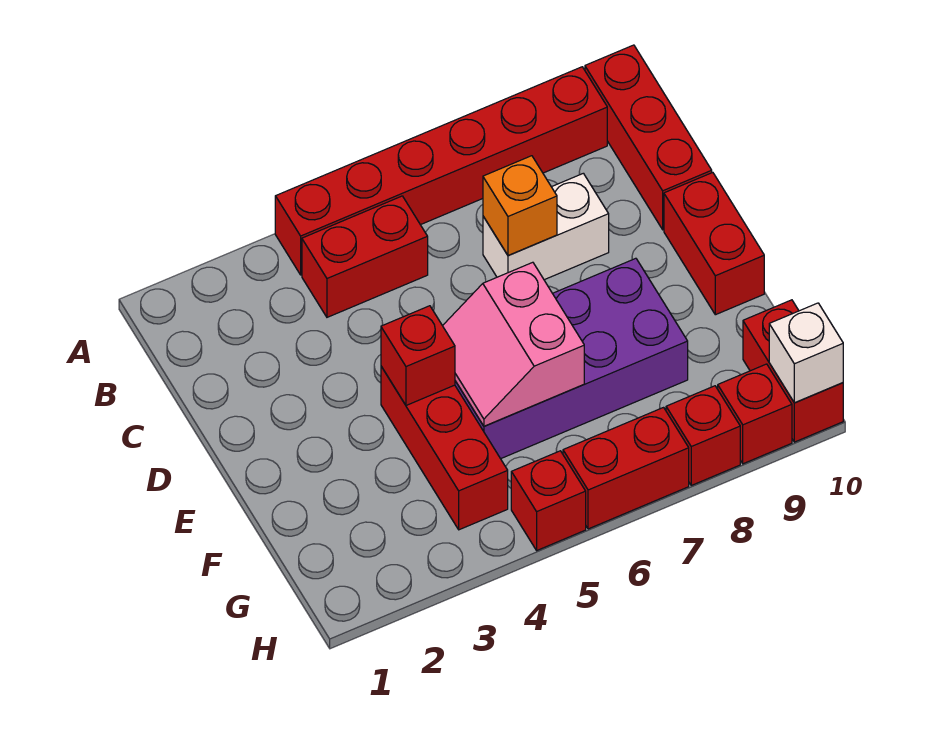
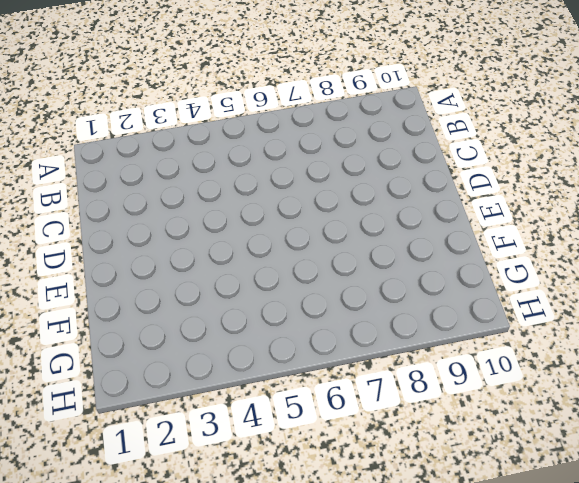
none -> red 1x6 brick [275,67,607,275]
none -> red 1x3 brick [585,45,712,230]
none -> red 1x2 brick [302,196,428,317]

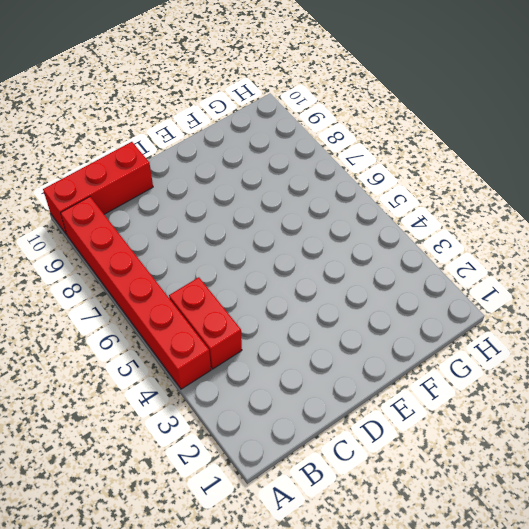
none -> white 1x2 brick [483,173,609,280]
none -> red 1x2 brick [664,173,764,315]
none -> red 1x3 brick [381,366,508,530]

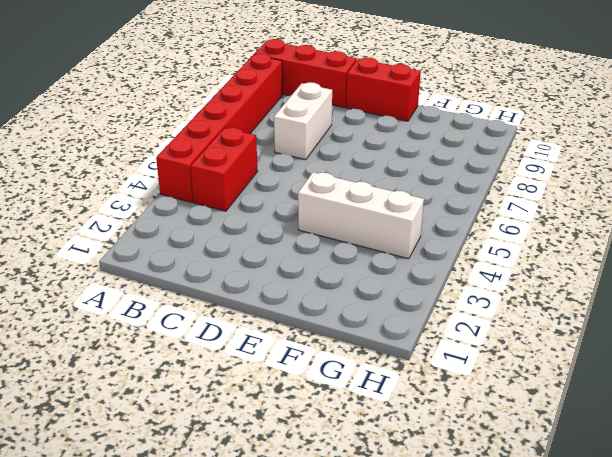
white 1x3 brick [298,172,424,259] -> red 1x3 brick [381,366,508,530]
none -> purple 2x4 brick [455,258,688,459]
none -> red 1x2 brick [743,300,843,442]
none -> red 1x1 brick [511,451,586,550]

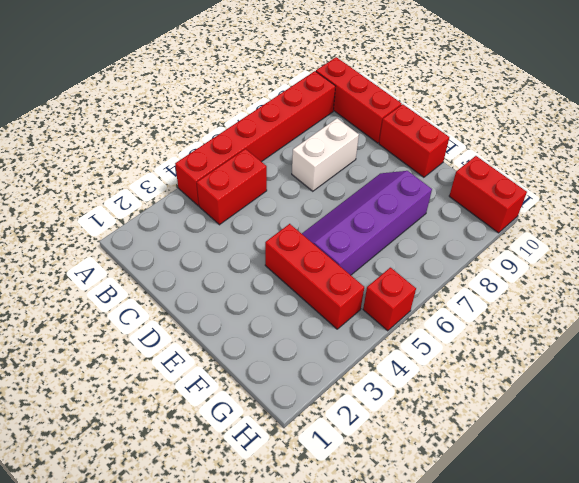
purple 2x4 slope [302,171,432,275] -> purple 2x4 brick [455,258,688,459]
none -> red 1x2 brick [563,408,689,529]
none -> red 1x1 brick [666,386,740,485]
none -> red 1x1 brick [718,364,792,464]

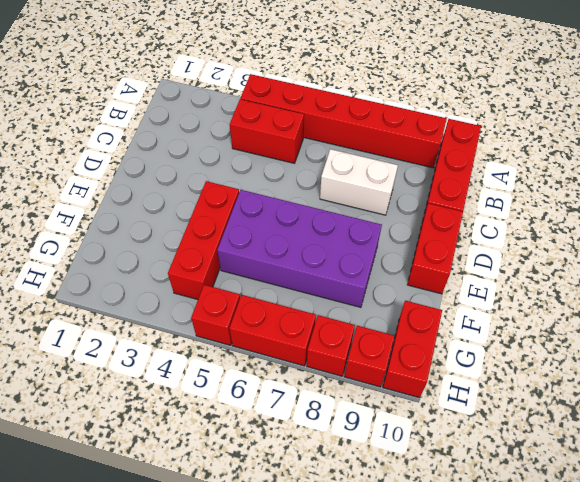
none -> orange 1x1 brick [483,156,557,256]
none -> red 1x1 brick [381,306,455,405]
none -> pink 2x2 slope [443,262,584,426]

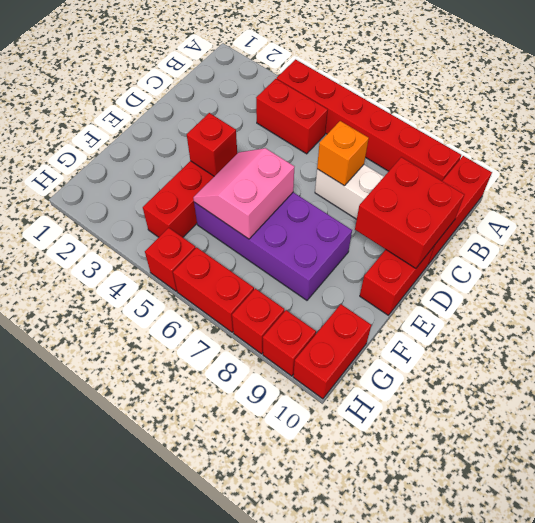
red 2x2 brick [355,157,464,268] -> none
none -> white 1x1 brick [769,303,843,403]

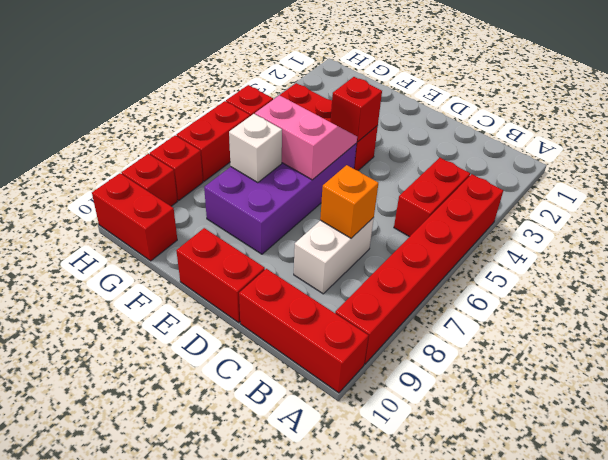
white 1x1 brick [229,114,282,183] -> white 1x1 brick moved to [769,303,843,403]

